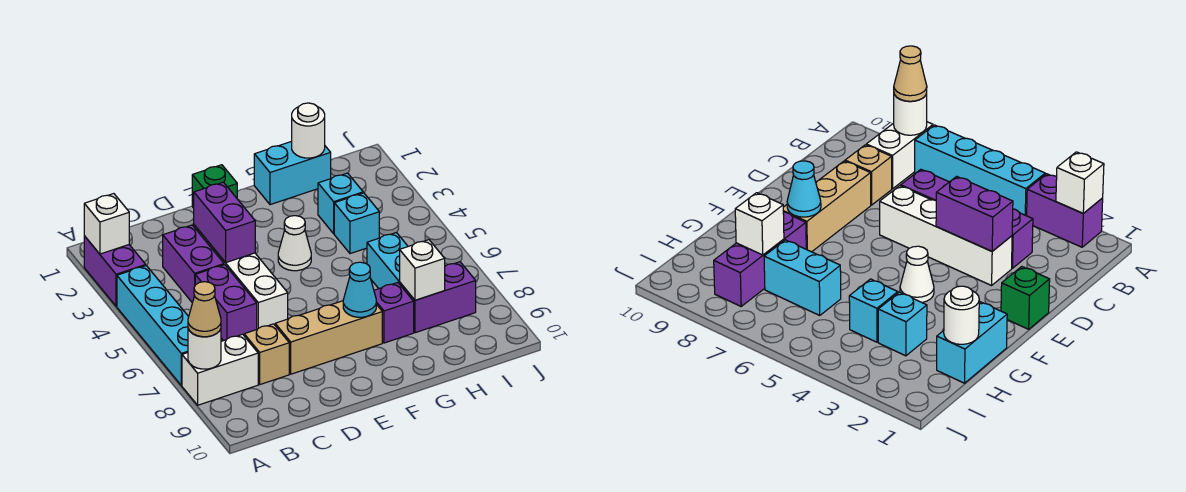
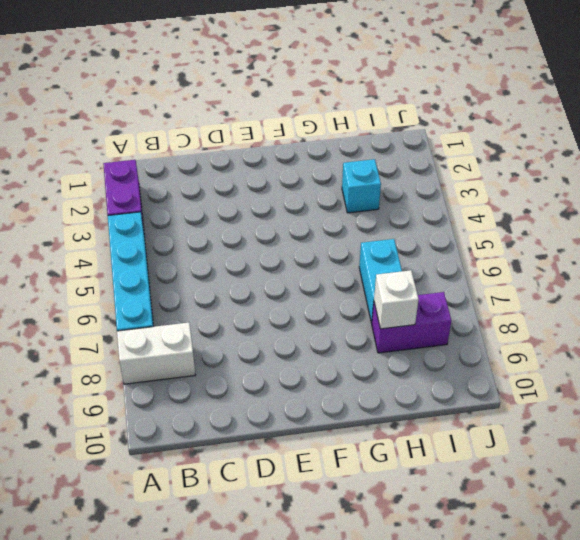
none -> purple 1x2 brick [163,225,224,303]
none -> purple 1x2 brick [195,265,257,341]
none -> tan 1x1 brick [244,324,289,384]

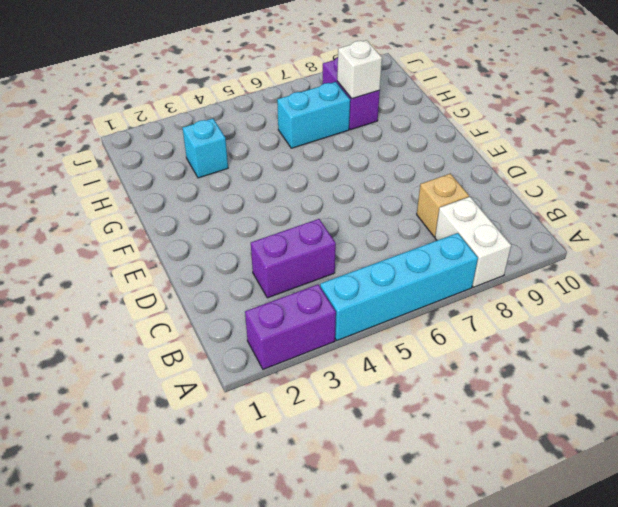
none -> purple 1x2 brick [195,265,257,341]
none -> white 1x4 brick [194,225,288,329]
none -> tan 1x3 brick [275,301,382,374]

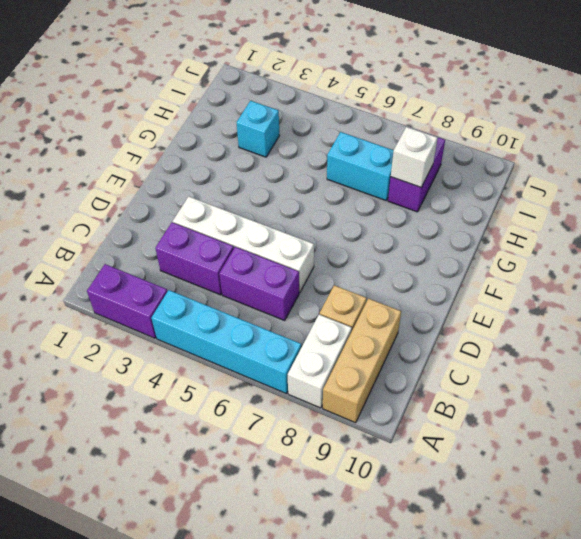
tan 1x3 brick [323,299,401,423] -> tan 1x3 brick moved to [275,301,382,374]
none -> green 1x1 brick [192,165,237,208]
none -> white 1x1 cone [278,216,311,271]
none -> cyan 1x2 brick [254,141,331,205]

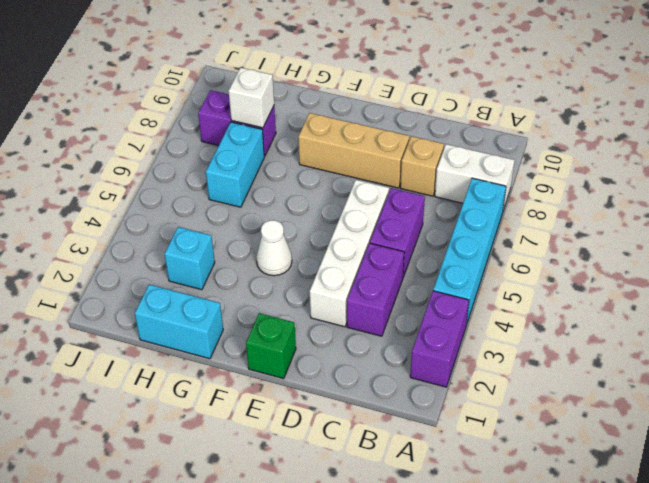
none -> purple 1x1 brick [374,283,414,343]
none -> cyan 1x1 brick [334,193,379,254]
none -> white 1x1 brick [84,194,129,254]

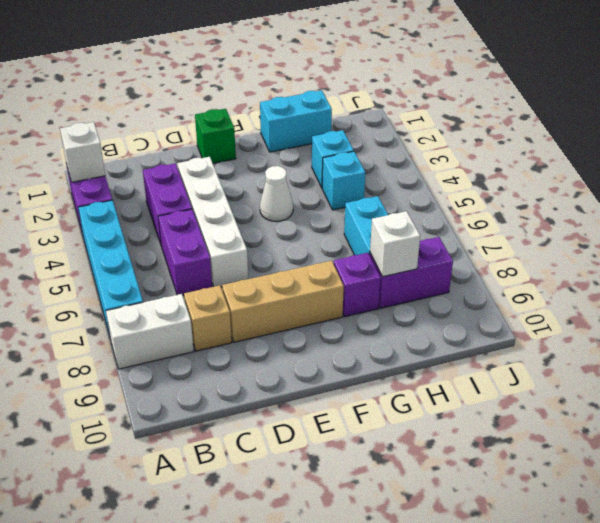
none -> white 1x1 round brick [188,329,221,369]
none -> purple 1x2 brick [194,182,255,263]
none -> cyan 1x1 cone [343,262,376,317]

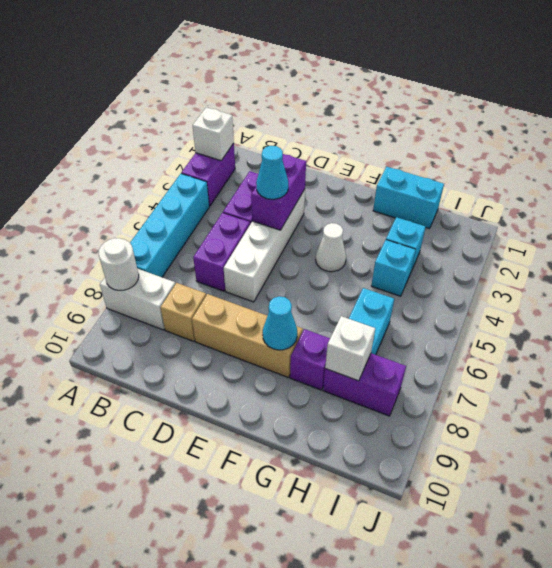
cyan 1x1 cone [256,146,288,199] -> none
none -> green 1x1 brick [192,165,237,208]
none -> white 1x1 round brick [292,103,325,158]
none -> tan 1x1 cone [188,282,221,337]

